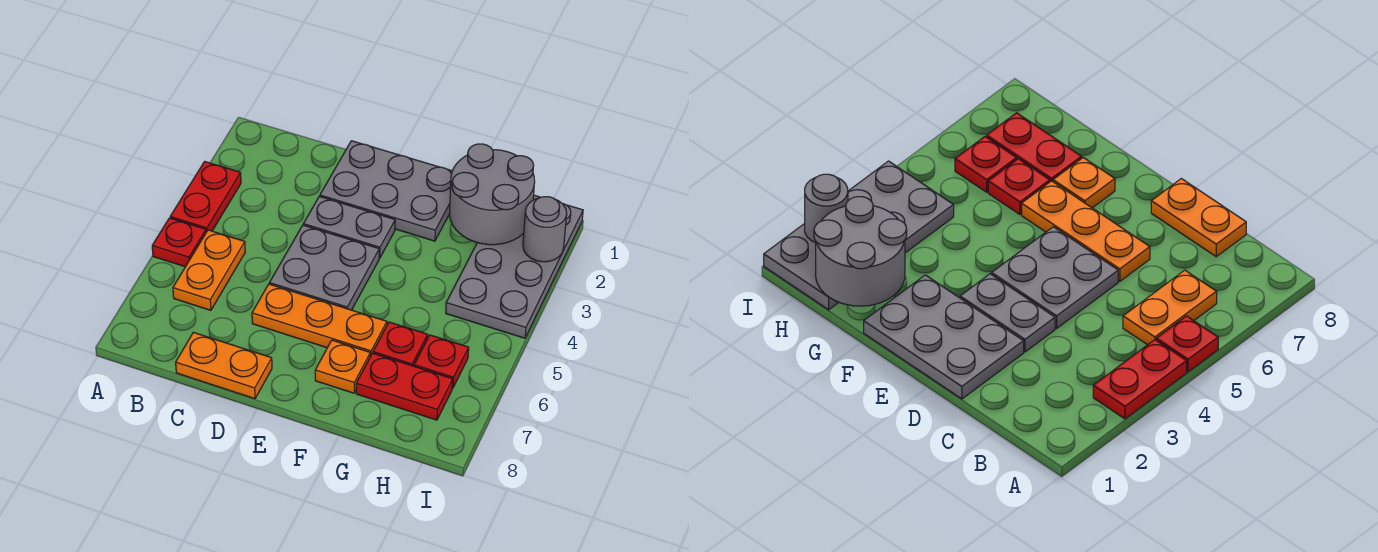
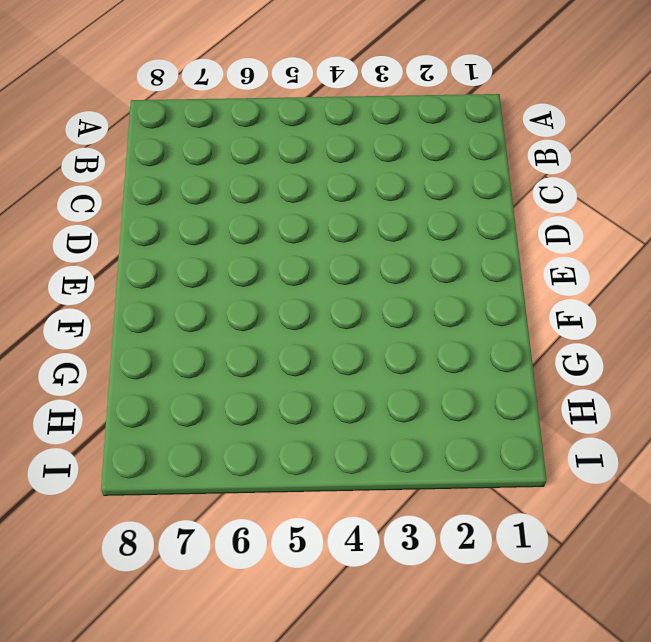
none -> red 1x2 plate [170,162,241,232]
none -> red 1x1 plate [152,218,206,267]
none -> orange 1x2 plate [173,230,245,310]

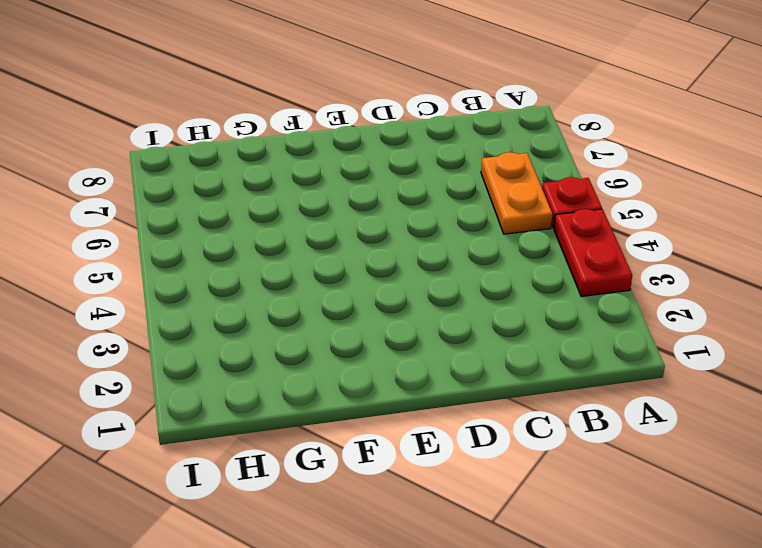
none -> orange 1x2 plate [176,332,272,399]
none -> grey 2x3 plate [320,141,452,241]
none -> grey 1x2 plate [303,196,395,258]

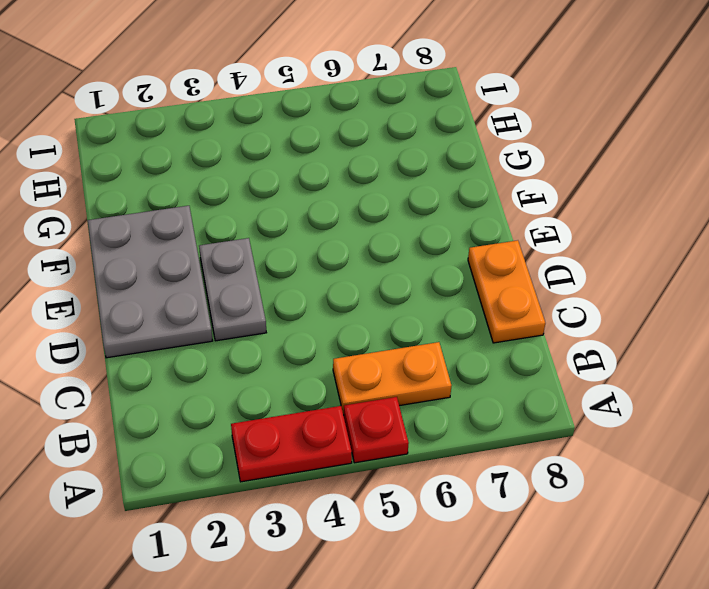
none -> grey 2x2 plate [269,225,379,310]
none -> orange 1x3 plate [252,284,387,356]
none -> orange 1x1 plate [315,340,370,393]

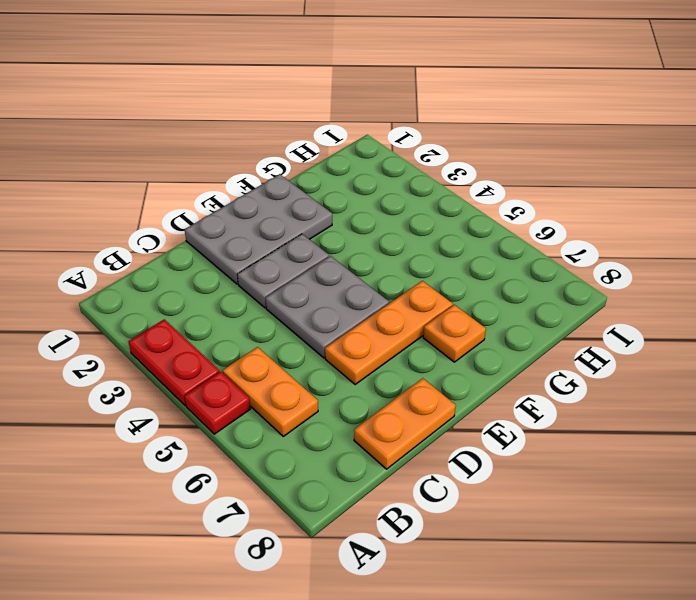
none -> red 1x1 plate [373,322,428,366]
none -> red 1x2 plate [356,353,453,420]
none -> grey 2x4 plate [446,195,583,338]

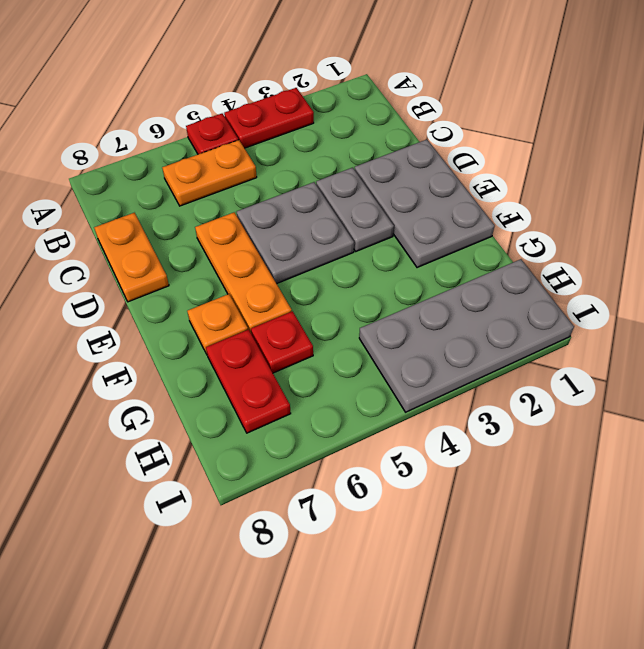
none -> red 1x1 plate [414,335,469,388]
none -> grey 2x2 round brick [450,144,535,245]
none -> grey 1x1 round brick [523,197,567,262]

